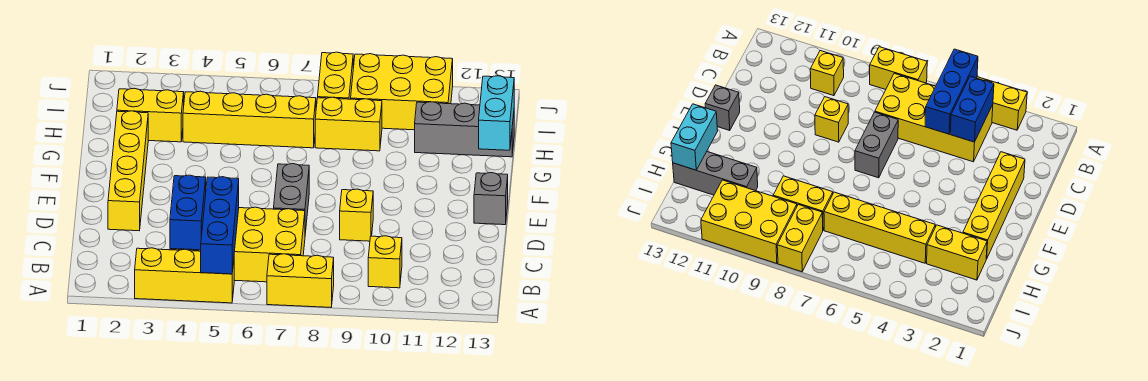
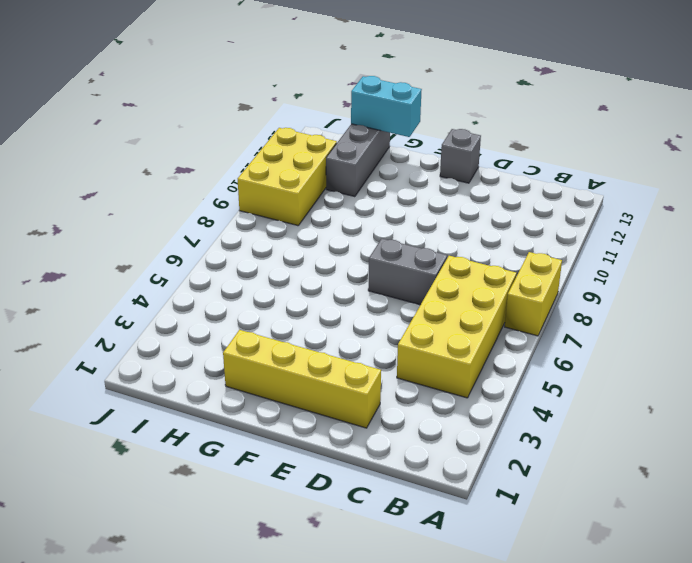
none -> yellow 1x3 brick [135,248,234,303]
none -> yellow 1x1 brick [368,236,402,288]
none -> yellow 1x1 brick [340,189,373,241]

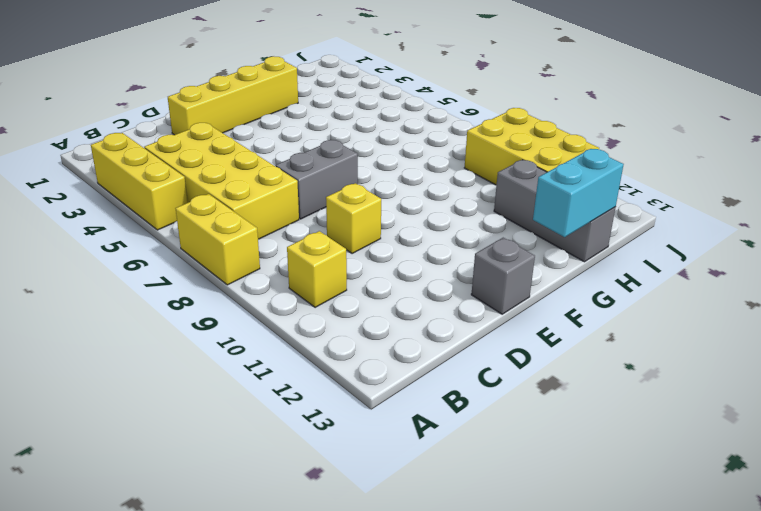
none -> yellow 1x2 brick [117,88,184,142]
none -> yellow 1x4 brick [183,91,316,148]
none -> yellow 1x2 brick [315,97,382,151]

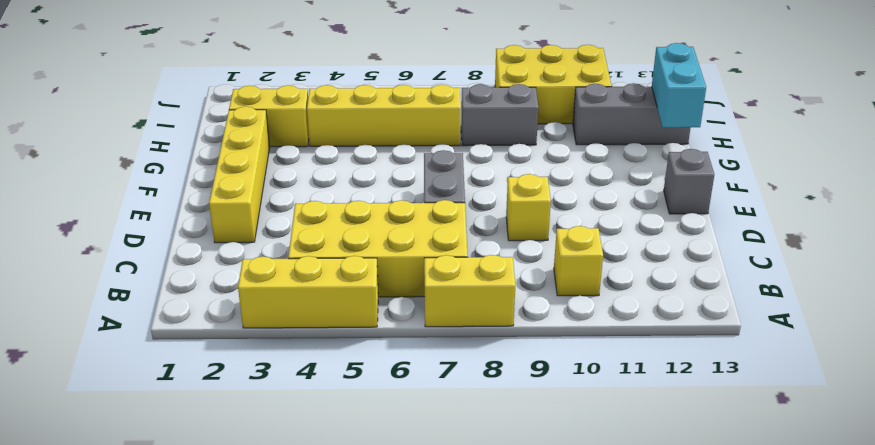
grey 1x2 brick [461,84,538,146] -> yellow 1x2 brick [315,97,382,151]
none -> yellow 1x2 brick [318,52,353,99]
none -> blue 1x3 brick [201,177,239,274]
none -> blue 1x2 brick [170,175,206,250]

